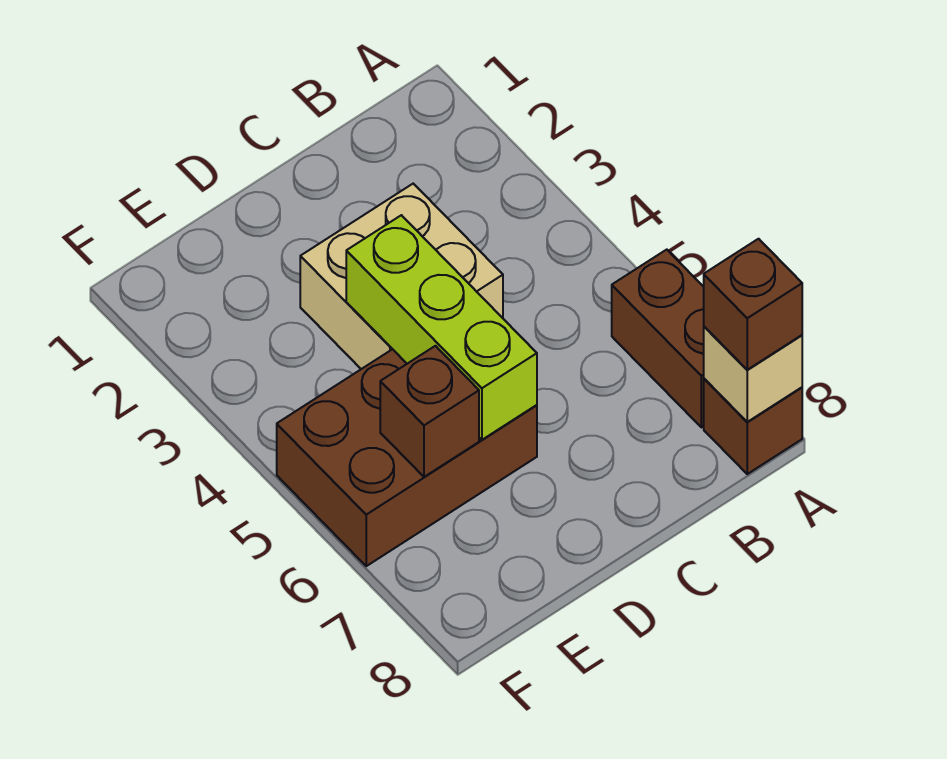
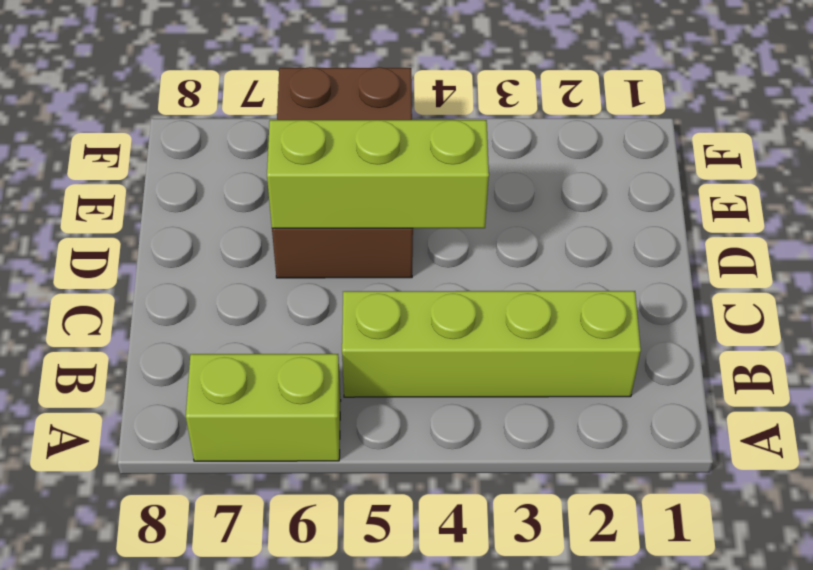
lime 1x2 brick [186,354,341,461] -> brown 1x2 brick [612,250,704,427]
lime 1x4 brick [342,291,641,397] -> none
none -> brown 1x1 brick [704,379,802,474]
none -> tan 2x2 brick [300,184,503,369]

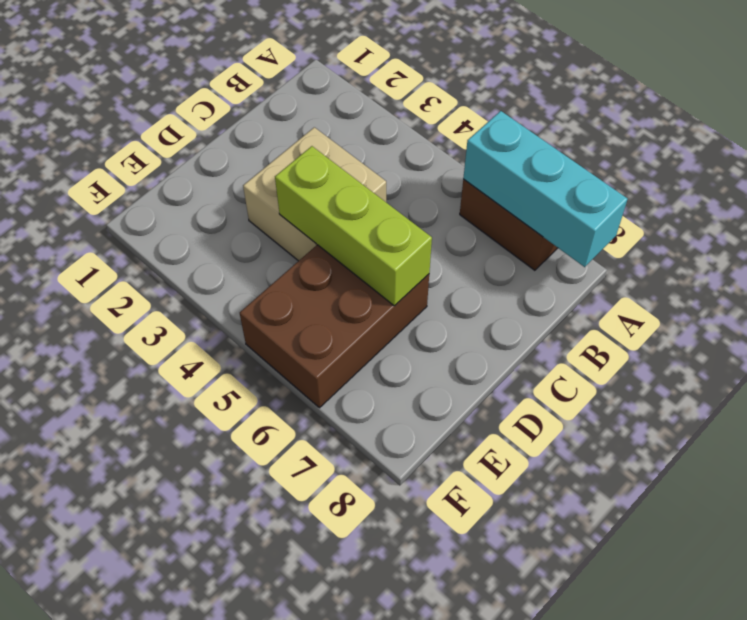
cyan 1x3 brick [463,111,628,267] -> tan 1x1 brick [704,327,802,422]
none -> brown 1x1 brick [704,379,802,474]
none -> brown 1x1 brick [380,346,479,477]

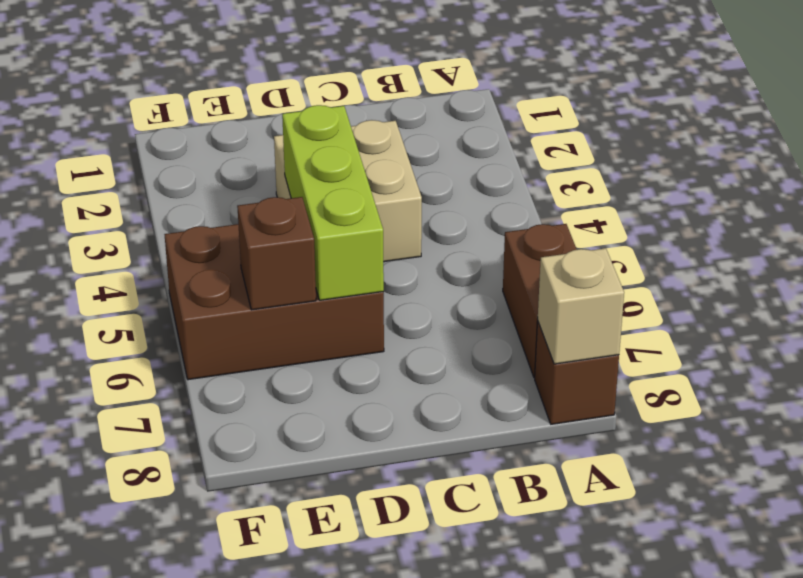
none -> brown 1x1 brick [704,239,802,370]

